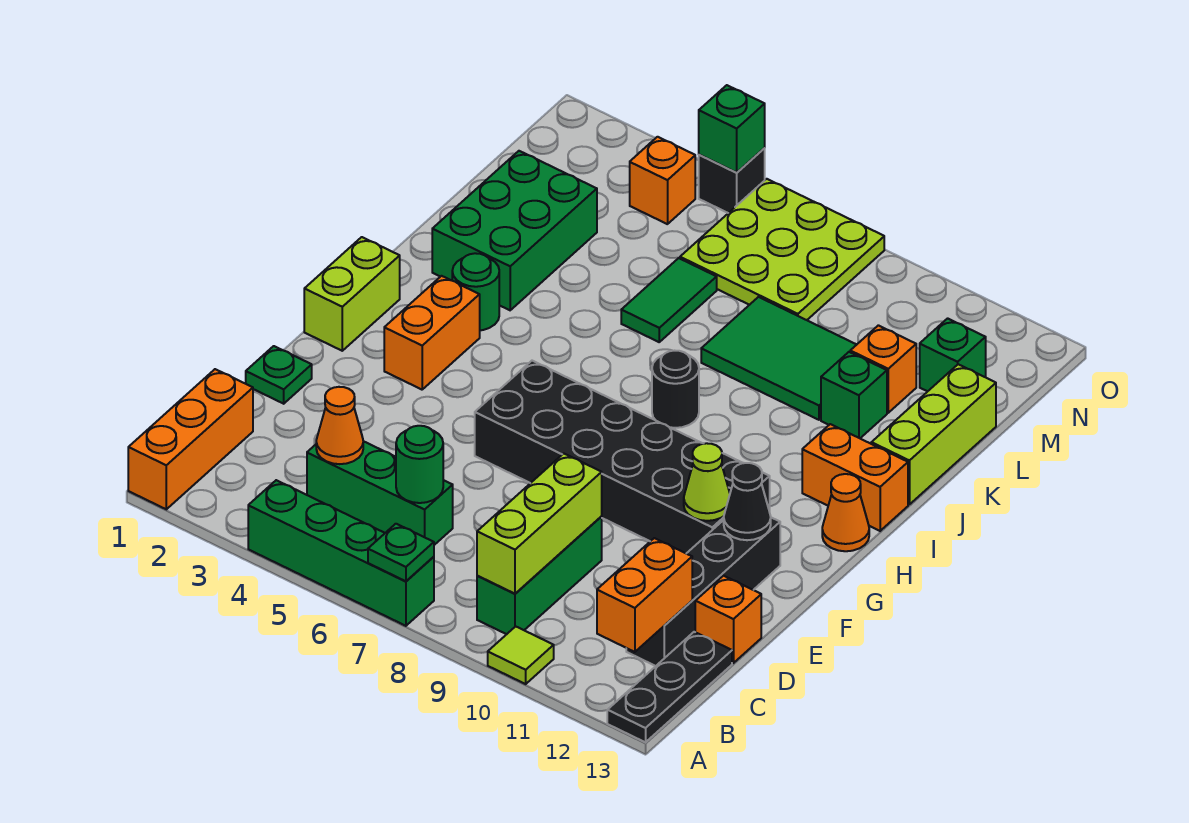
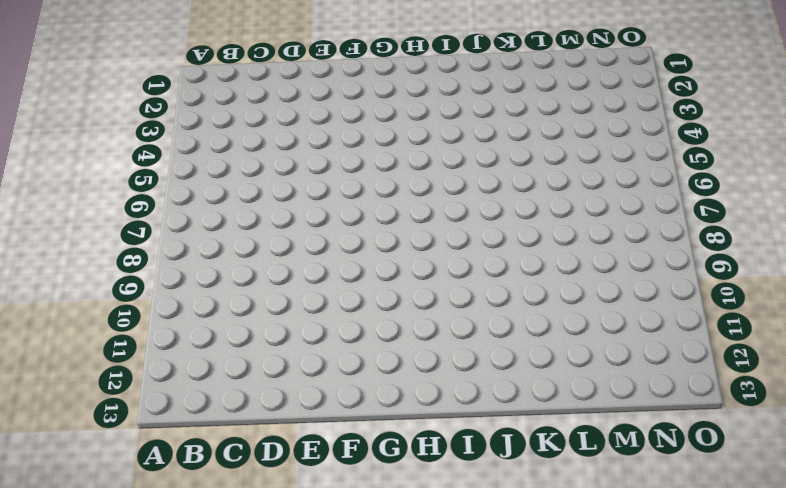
none -> orange 1x3 brick [128,369,253,509]
none -> green 1x4 brick [248,480,434,626]
none -> lime 1x1 tile [488,626,554,684]
none -> black 1x3 plate [607,632,732,742]

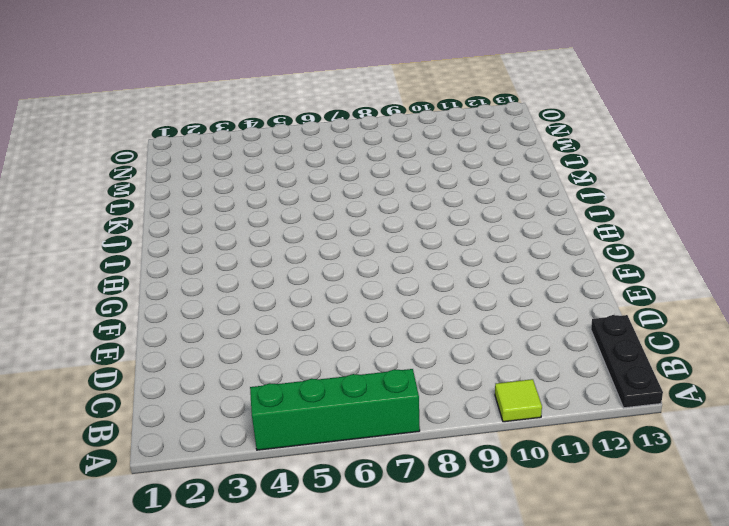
none -> orange 1x3 brick [128,369,253,509]
none -> green 1x3 brick [477,517,602,634]
none -> green 1x3 brick [307,441,453,545]
none -> black 1x4 brick [626,518,780,666]

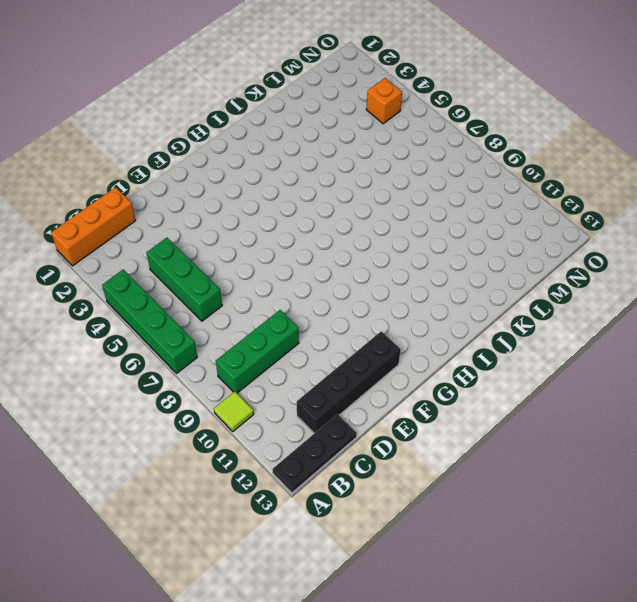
none -> orange 1x1 brick [695,576,761,663]
none -> green 1x1 plate [246,346,312,404]
none -> black 2x6 brick [475,361,770,553]
none -> lime 1x2 brick [304,237,400,351]

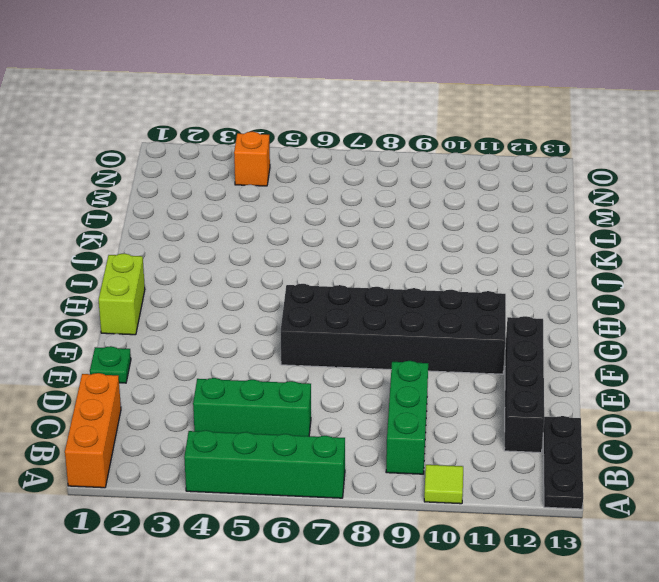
none -> orange 1x1 brick [695,576,761,663]
none -> orange 1x2 brick [384,276,480,390]
none -> orange 1x1 cone [822,474,869,551]
none -> green 1x1 round brick [452,253,499,330]

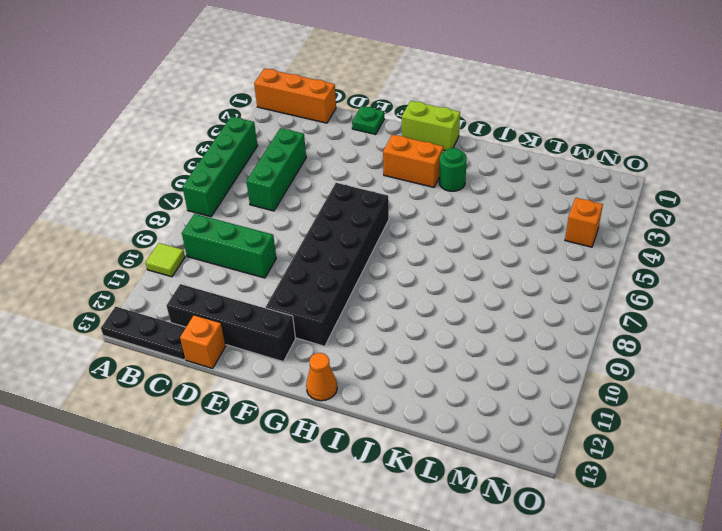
none -> black 1x1 round brick [652,351,699,428]
none -> orange 1x2 brick [802,424,908,531]
none -> green 2x3 brick [432,151,597,310]
none -> lime 1x3 brick [871,364,996,505]

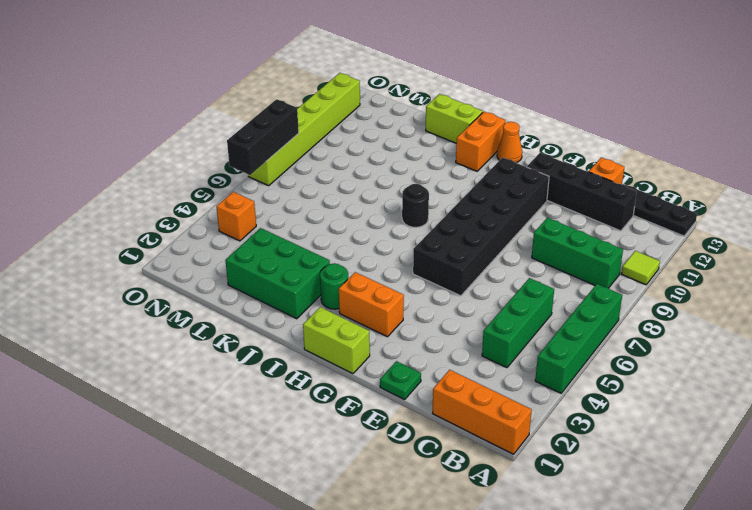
lime 1x2 brick [426,94,483,143] -> lime 1x3 brick [871,364,996,505]
black 1x3 brick [227,99,299,175] -> none
lime 1x6 brick [248,73,360,186] -> lime 3x3 plate [680,179,884,320]
none -> green 1x2 tile [621,258,717,342]
none -> green 2x3 tile [701,297,857,420]
none -> green 1x1 brick [821,352,887,438]
none -> orange 1x1 brick [850,325,916,413]

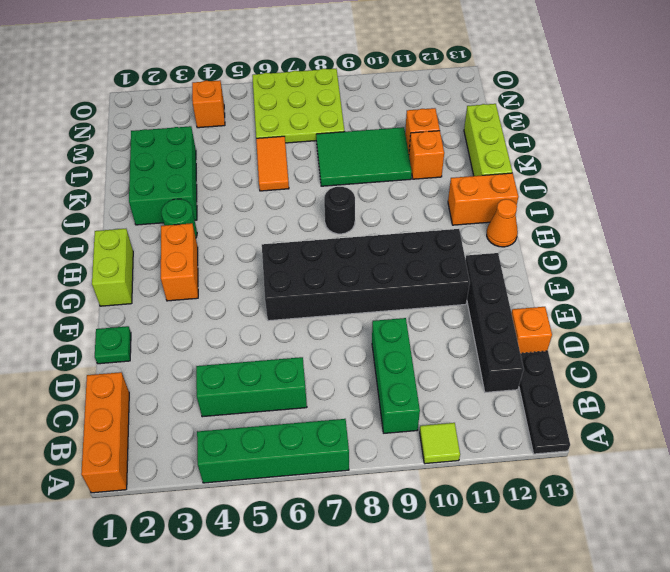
orange 1x2 tile [256,136,289,191] -> green 1x2 tile [621,258,717,342]
orange 1x1 brick [409,131,444,179] -> green 1x1 brick [821,352,887,438]
none -> green 1x1 brick [920,318,986,391]
none -> black 1x1 brick [699,148,765,213]
none -> green 1x1 plate [368,524,434,581]
none -> lime 1x3 brick [477,454,602,594]

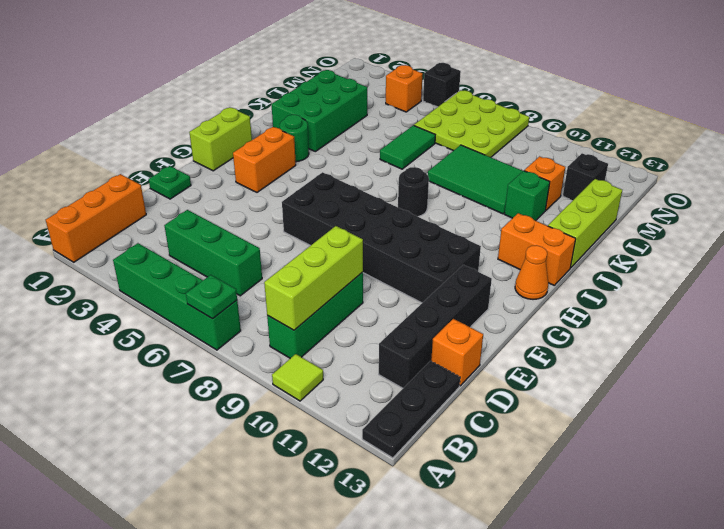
black 1x1 brick [563,153,608,200] -> green 1x1 brick [920,318,986,391]
none -> orange 1x2 brick [597,538,692,652]
none -> orange 1x1 cone [316,387,363,464]
none -> green 1x1 round brick [396,426,443,503]
none -> lime 1x1 cone [684,443,730,521]

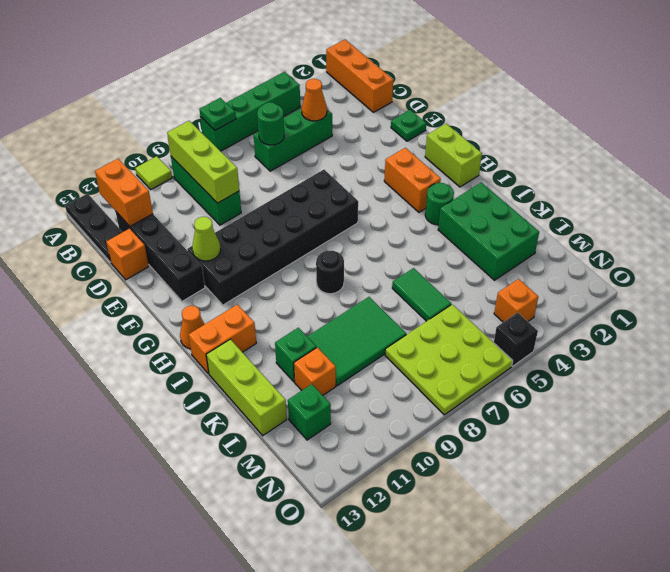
none -> black 1x1 cone [724,463,771,540]
none -> green 1x1 brick [699,85,765,172]

